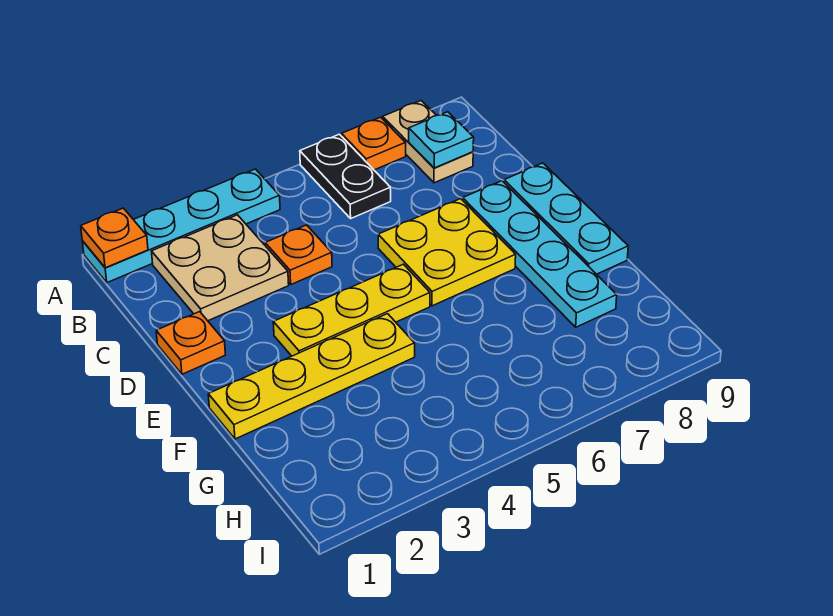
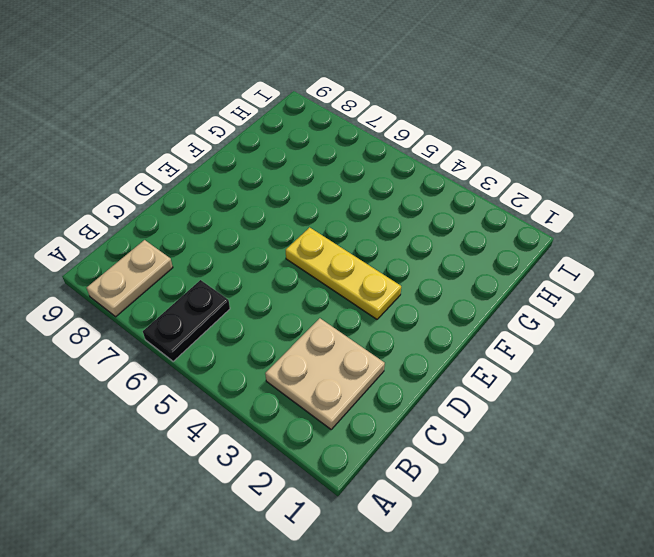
none -> cyan 1x4 plate [82,169,280,283]
none -> orange 1x1 plate [342,117,406,170]
none -> orange 1x1 plate [265,225,332,284]

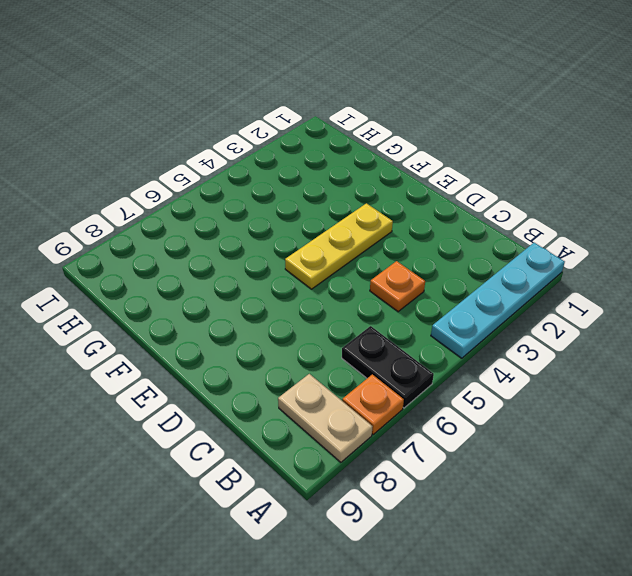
none -> tan 2x2 plate [152,215,289,321]
none -> orange 1x1 plate [156,312,225,374]
none -> yellow 2x2 plate [378,199,516,306]

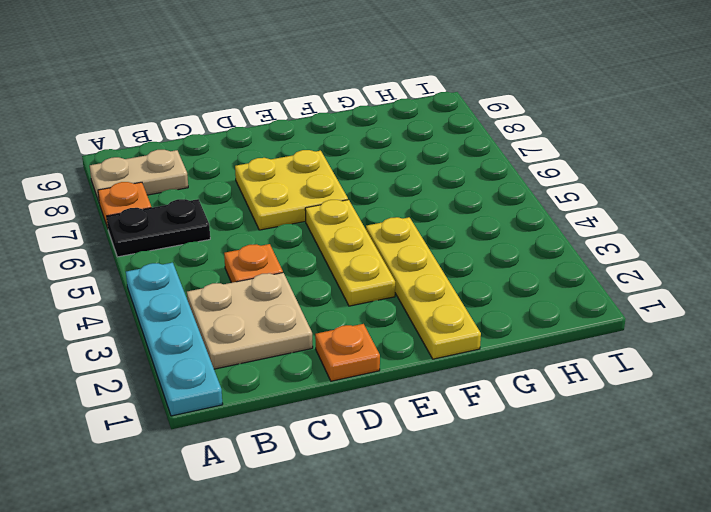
none -> cyan 1x4 plate [463,181,617,327]
none -> cyan 1x3 plate [504,163,628,274]
none -> orange 1x1 plate [81,208,148,268]

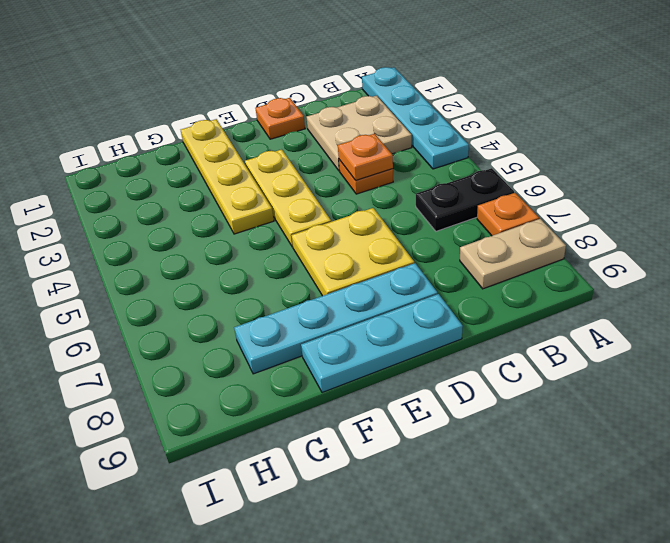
orange 1x1 plate [338,134,393,180] -> orange 1x1 plate moved to [81,208,148,268]
none -> cyan 1x1 plate [409,112,474,168]

